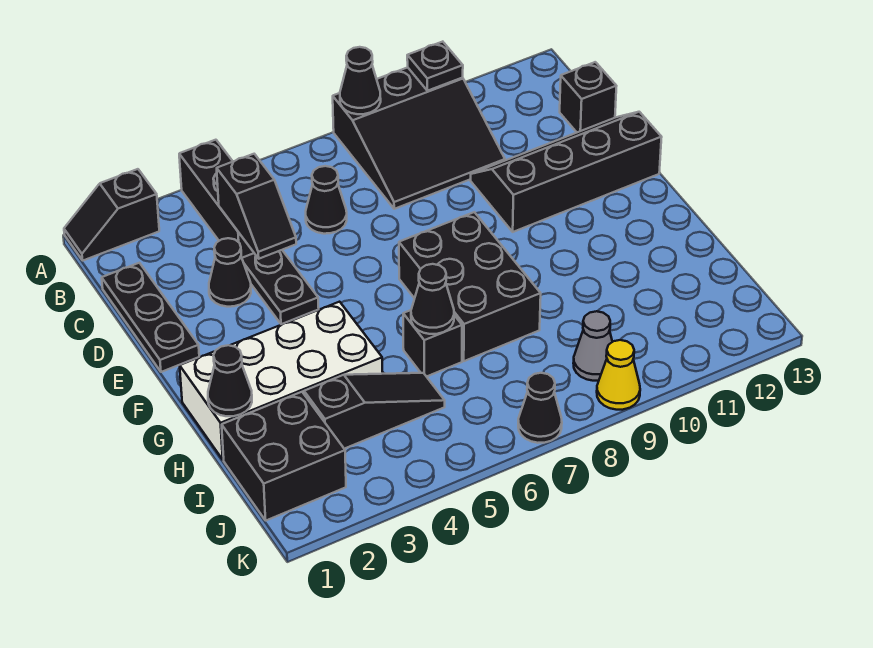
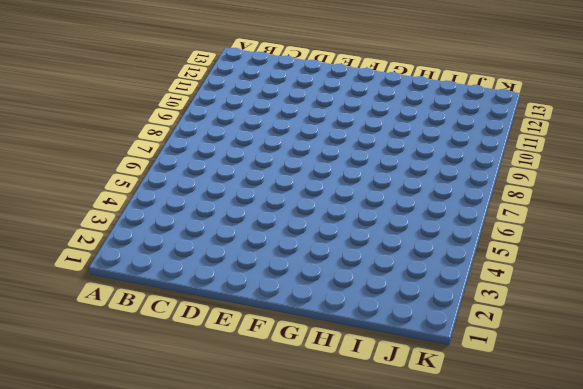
none -> black 1x2 slope [64,169,159,260]
none -> black 1x3 brick [179,140,254,258]
none -> black 3x3 slope [333,67,505,209]

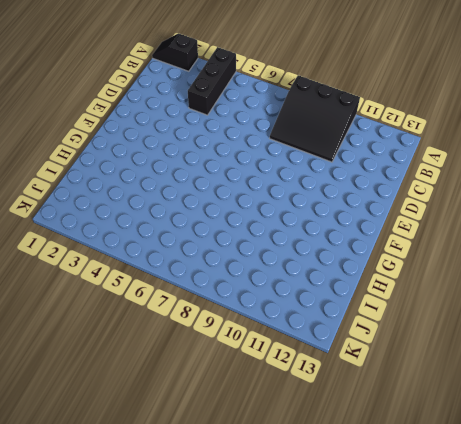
none -> black 1x3 plate [102,263,199,372]
none -> black 1x1 cone [306,166,347,234]
none -> black 1x1 brick [560,62,616,132]

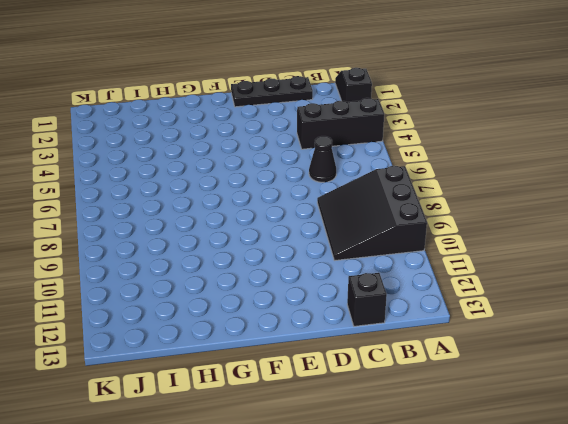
none -> black 1x1 cone [209,238,251,307]
none -> black 1x2 plate [242,250,319,324]
none -> black 2x4 slope [471,112,662,232]

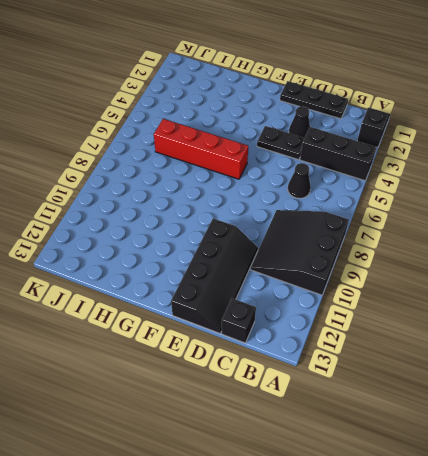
red 1x4 brick [154,119,248,179] -> black 1x1 brick [403,310,462,377]
none -> black 2x3 brick [399,212,541,361]
none -> white 2x4 brick [180,302,383,460]
none -> black 2x2 brick [222,392,346,520]

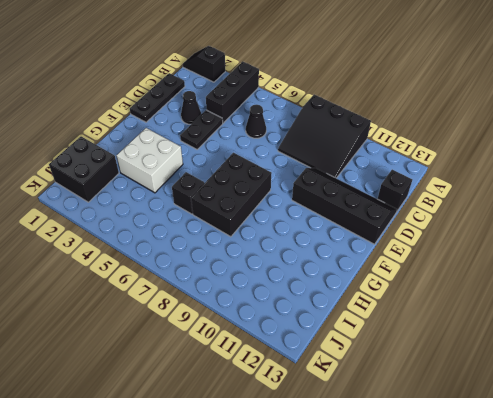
white 2x2 brick [116,128,183,193] -> white 2x4 brick [180,302,383,460]
none -> black 1x3 slope [304,373,445,449]
none -> grey 1x1 cone [573,311,612,381]
none -> black 1x1 cone [518,373,562,443]

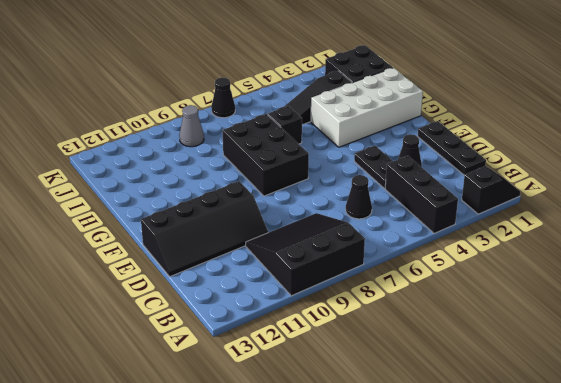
none -> black 1x1 brick [560,62,616,132]
none -> yellow 1x1 cone [597,340,640,410]
none -> black 1x1 cone [340,47,381,114]

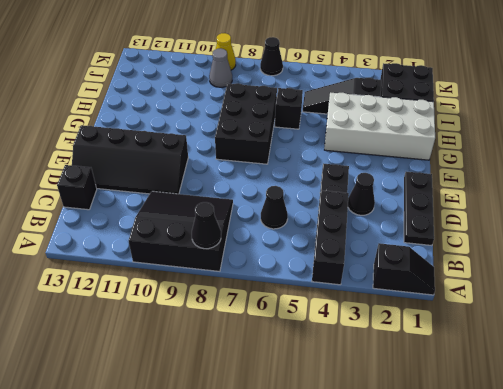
none -> black 1x1 plate [407,42,463,91]
none -> black 1x2 slope [217,154,296,259]
none -> black 1x1 cone [208,345,252,416]

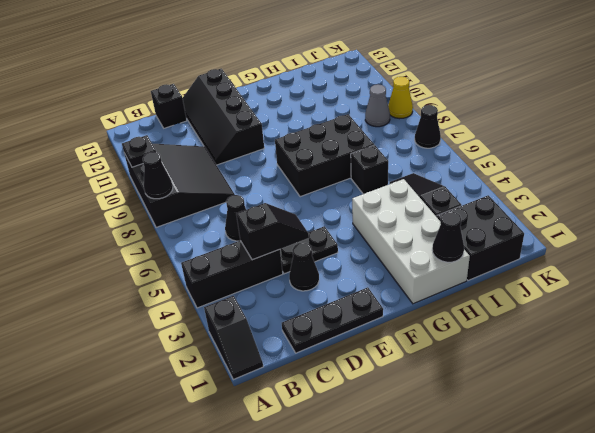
none -> black 1x1 cone [411,264,454,334]

